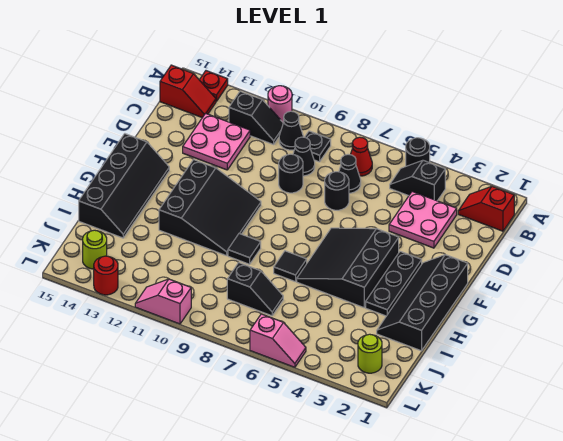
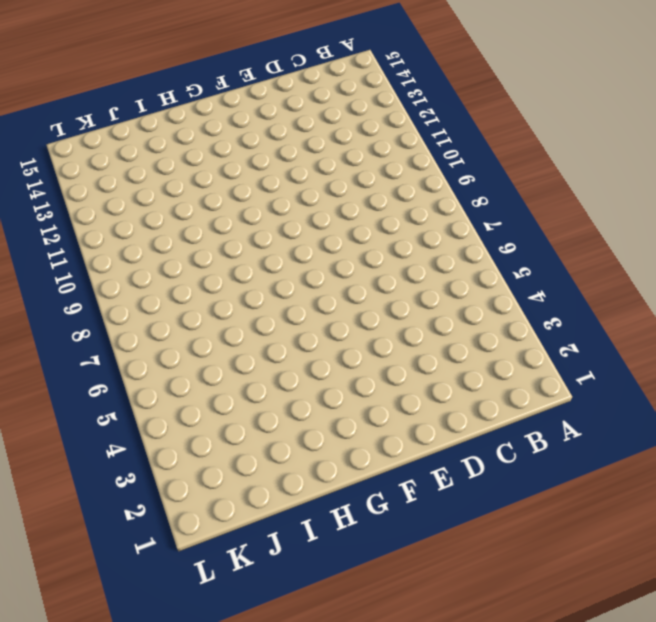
none -> black 1x1 round brick [406,138,430,166]
none -> pink 1x1 round brick [268,86,292,123]
none -> red 1x1 plate [200,71,228,101]

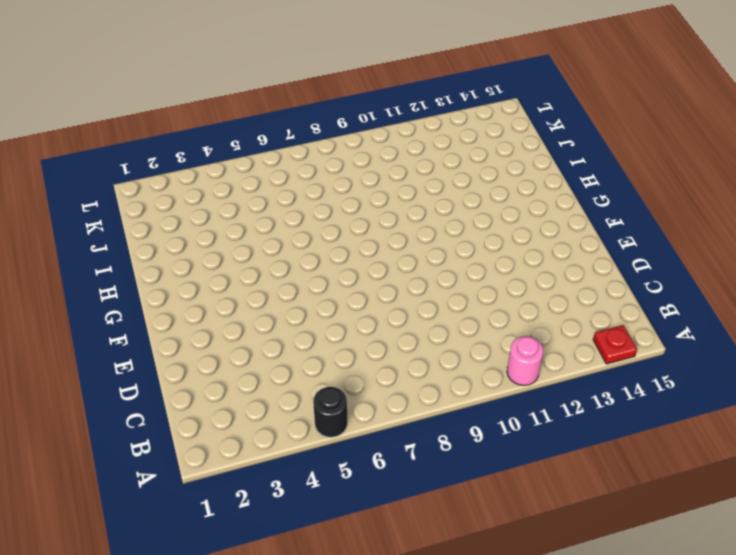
none -> red 1x2 slope [458,187,514,231]
none -> black 1x2 slope [390,160,445,201]
none -> red 1x1 cone [350,137,372,176]

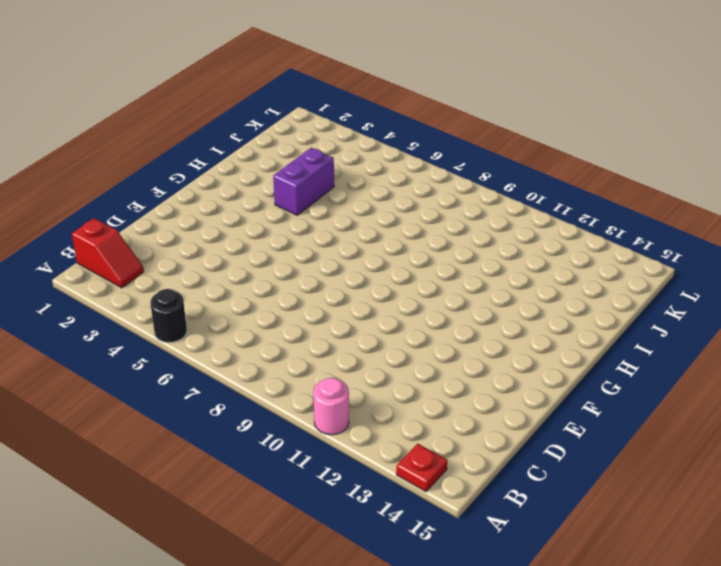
purple 1x2 brick [273,148,334,215] -> black 3x3 slope [297,228,399,308]
none -> black 1x2 slope [390,160,445,201]
none -> red 1x1 cone [350,137,372,176]
none -> black 1x1 plate [305,131,331,162]

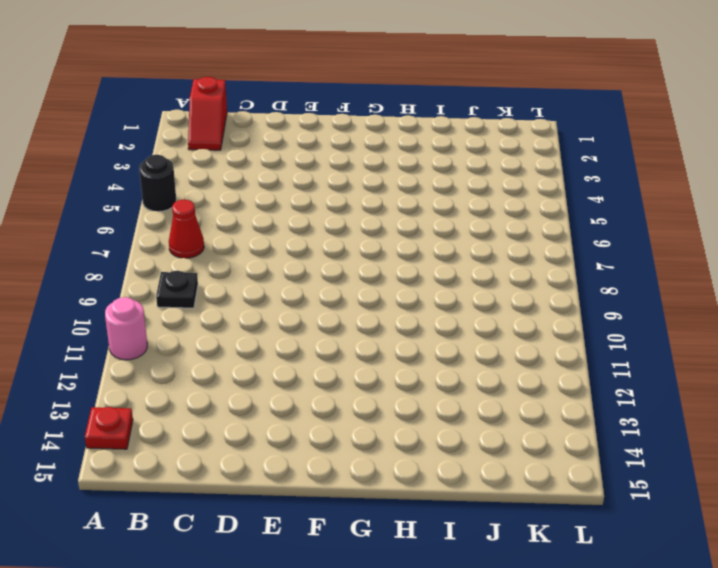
none -> black 1x2 slope [390,160,445,201]
none -> black 1x1 cone [279,111,303,150]
none -> black 1x2 slope [229,91,283,144]

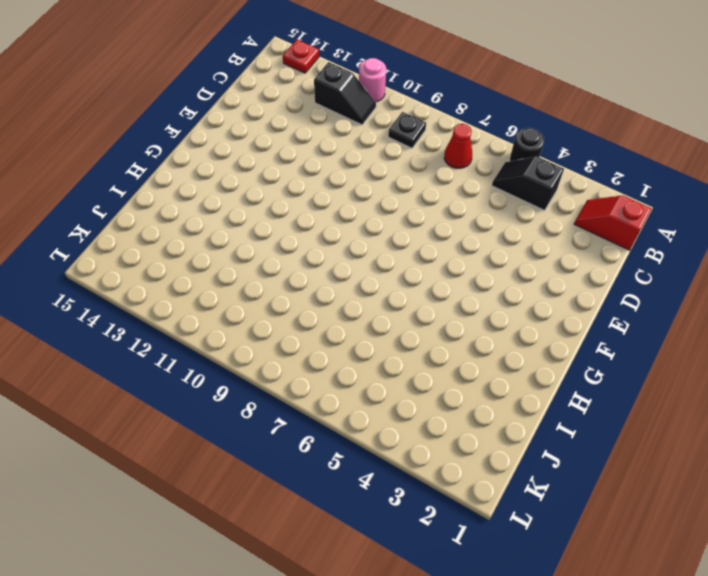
none -> black 1x1 cone [279,111,303,150]
none -> red 1x2 slope [160,65,216,118]
none -> pink 2x2 plate [389,192,457,248]

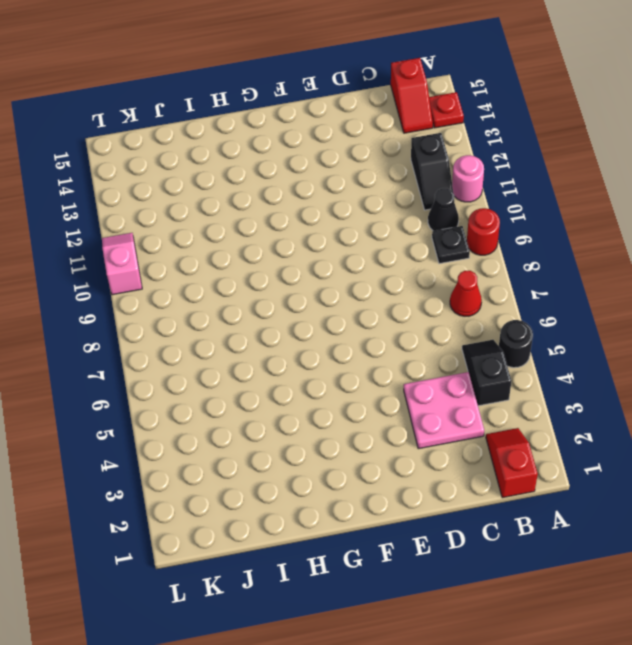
red 1x1 round brick [467,208,500,255] -> red 1x1 round brick moved to [94,256,118,295]
none -> black 1x1 cone [339,154,361,193]
none -> black 1x1 cone [293,137,315,176]
none -> pink 2x2 plate [183,113,250,170]

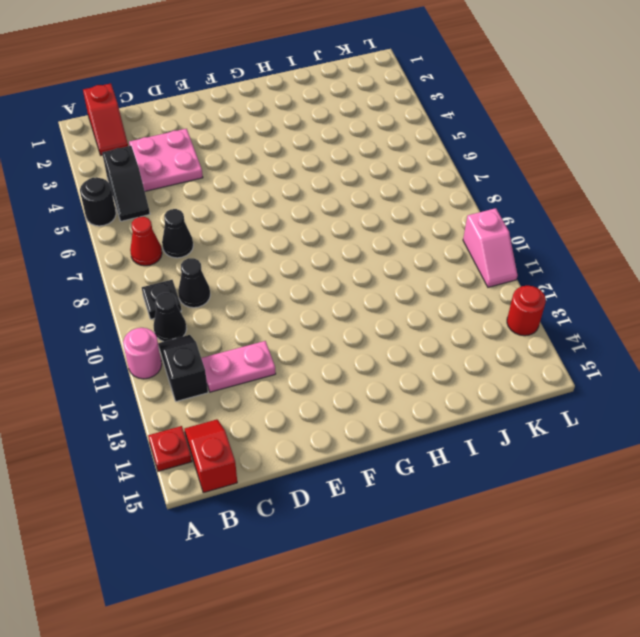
pink 1x2 plate [201,341,276,392] -> pink 2x2 plate [183,113,250,170]
none -> black 1x1 round brick [325,172,349,210]
none -> black 1x1 round brick [279,154,303,193]
none -> black 2x4 slope [377,255,468,351]

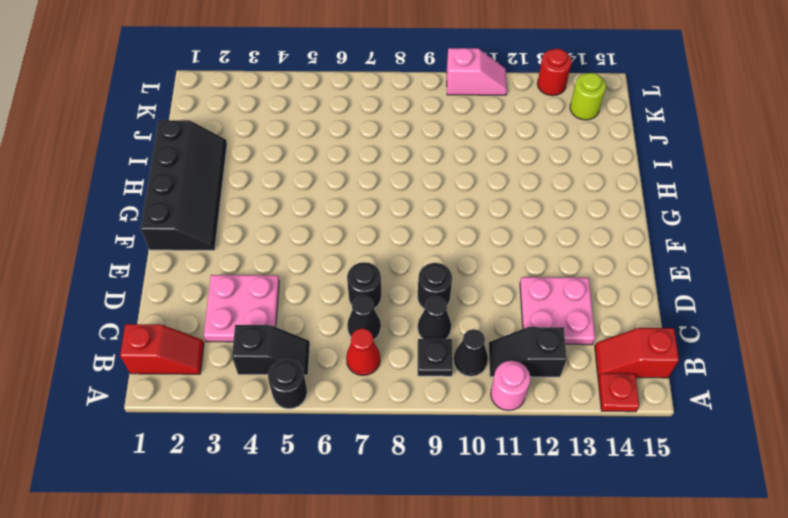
none -> black 1x3 plate [366,251,422,316]
none -> black 3x3 slope [297,228,399,308]
none -> black 3x3 slope [159,159,261,256]

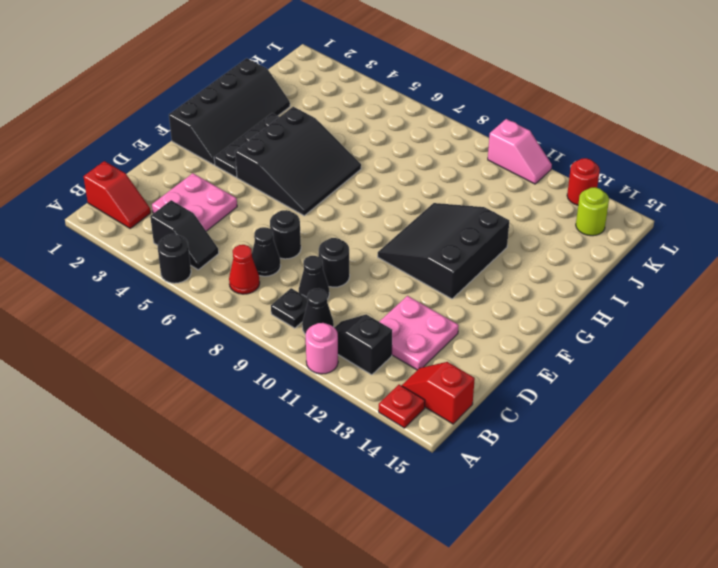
none -> black 2x4 slope [79,134,169,238]
none -> black 1x1 tile [274,251,307,282]
none -> black 1x1 tile [228,233,261,264]

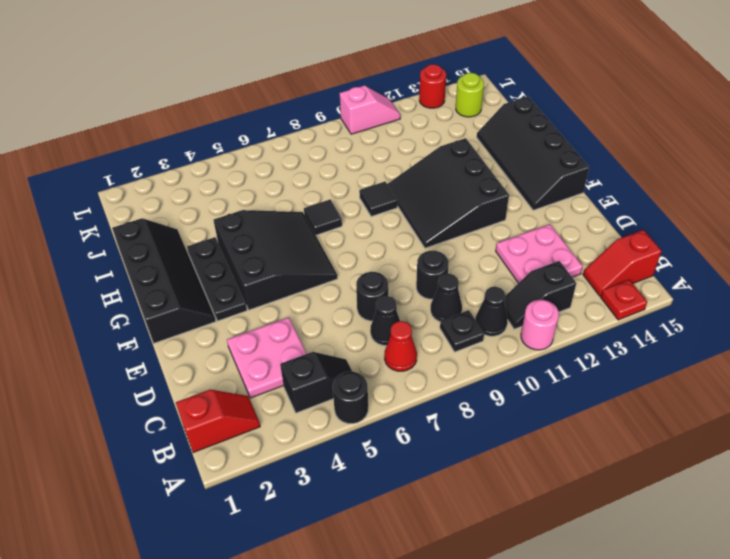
none -> black 1x2 slope [227,263,283,316]
none -> lime 1x1 round brick [358,334,382,373]
none -> pink 1x2 slope [250,314,306,367]

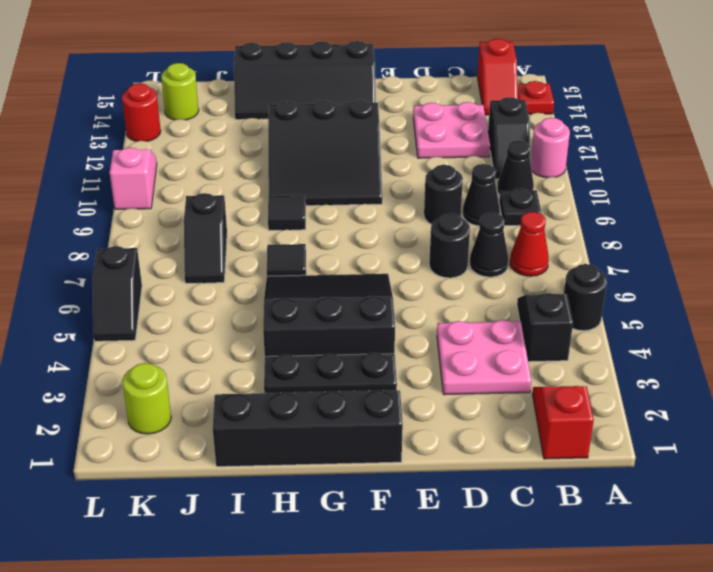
black 1x2 slope [93,246,142,341] -> pink 1x2 slope [250,314,306,367]

